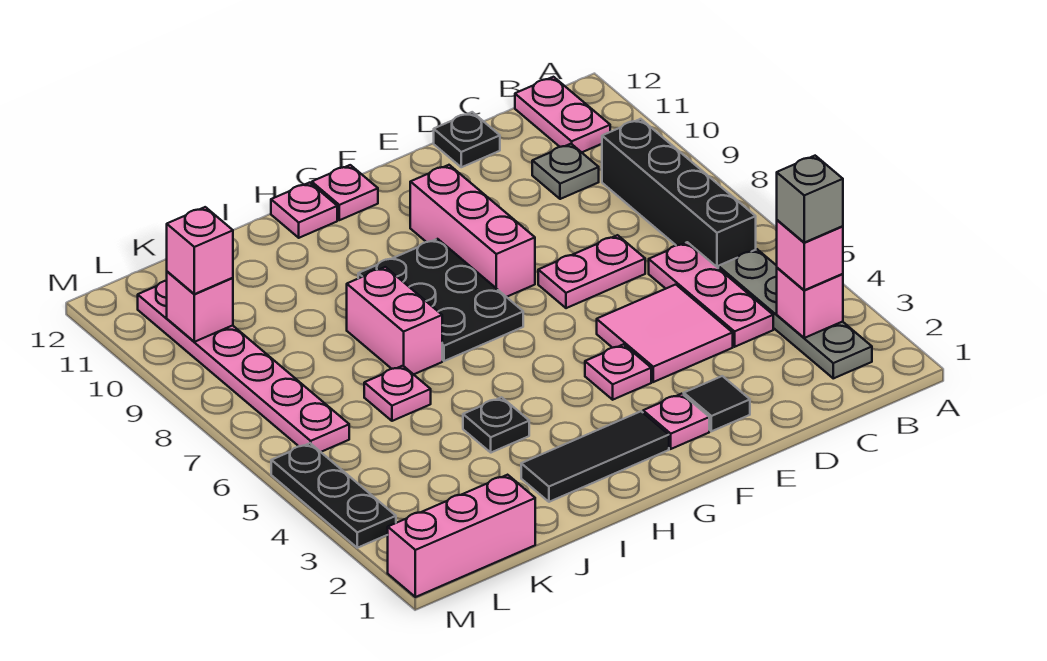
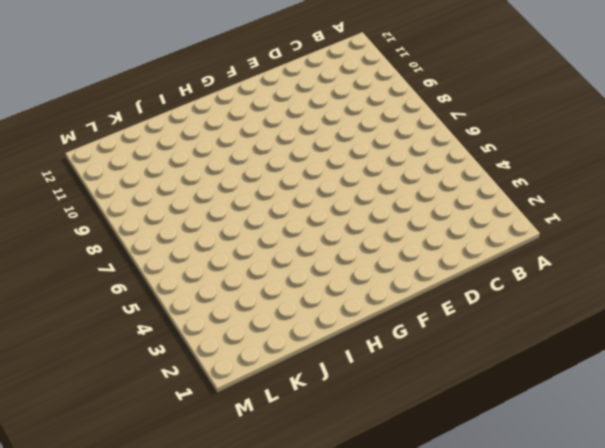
none -> grey 1x4 plate [718,249,872,378]
none -> black 1x4 brick [602,119,756,268]
none -> pink 1x2 plate [515,77,610,152]

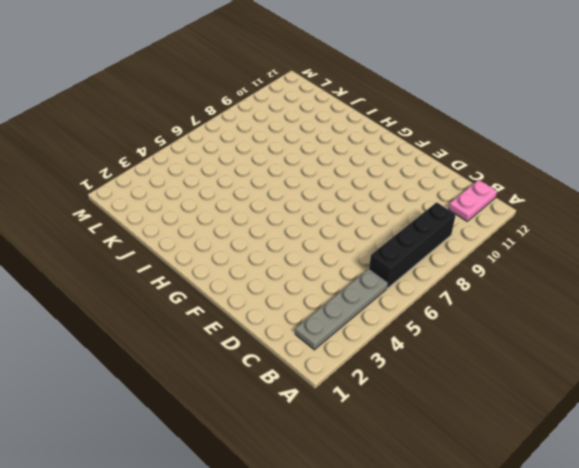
none -> pink 1x3 plate [649,242,773,347]
none -> grey 1x1 plate [532,144,599,199]
none -> pink 2x2 tile [597,285,733,382]

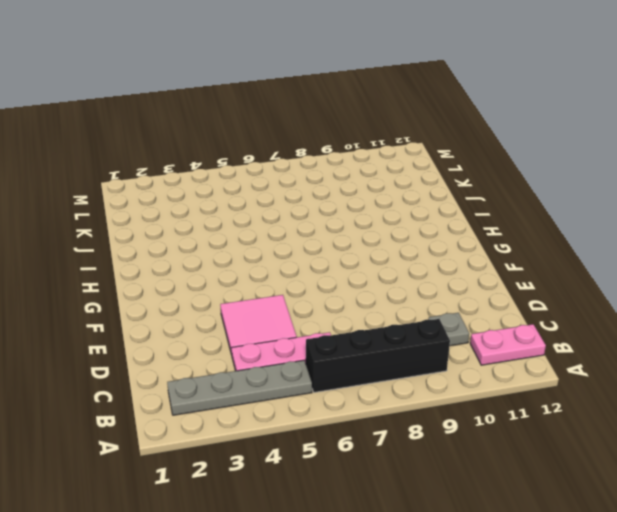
none -> pink 1x2 plate [538,235,645,308]
none -> black 1x1 plate [434,112,500,167]
none -> black 1x1 tile [684,376,750,431]

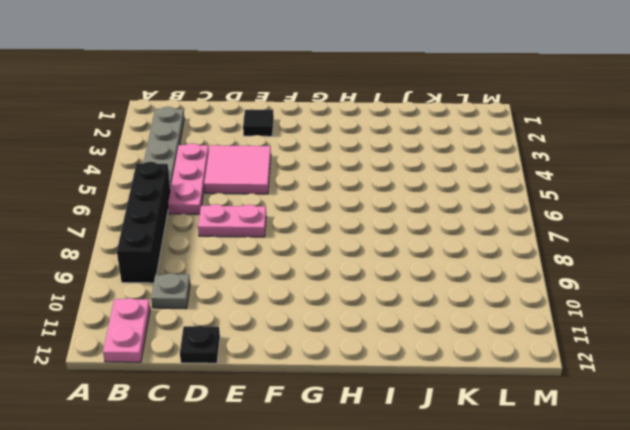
none -> pink 1x1 plate [643,394,709,449]
none -> pink 1x1 plate [585,344,651,400]
none -> pink 1x3 brick [410,165,535,297]

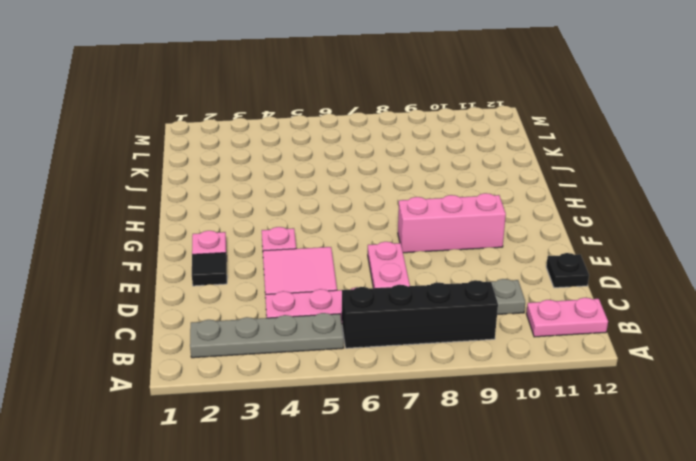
none -> black 1x3 tile [521,411,669,502]
none -> black 2x3 plate [358,239,523,361]
none -> pink 1x1 plate [312,165,378,220]

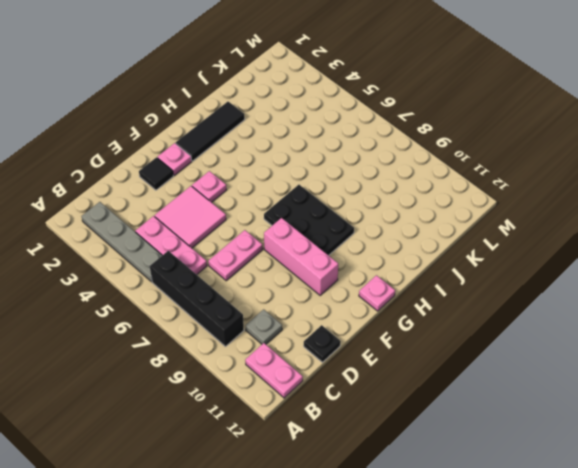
none -> pink 1x1 plate [271,183,337,238]
none -> black 1x1 plate [463,397,529,453]
none -> pink 1x2 brick [347,267,442,374]

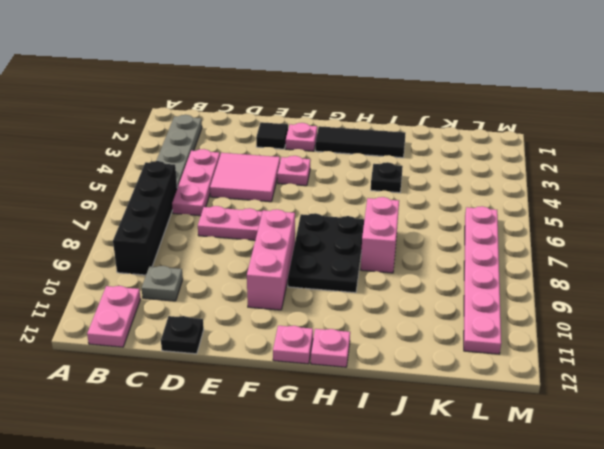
none -> pink 1x1 plate [364,366,431,421]
none -> pink 1x3 brick [388,475,535,597]
none -> black 1x3 plate [271,443,396,548]

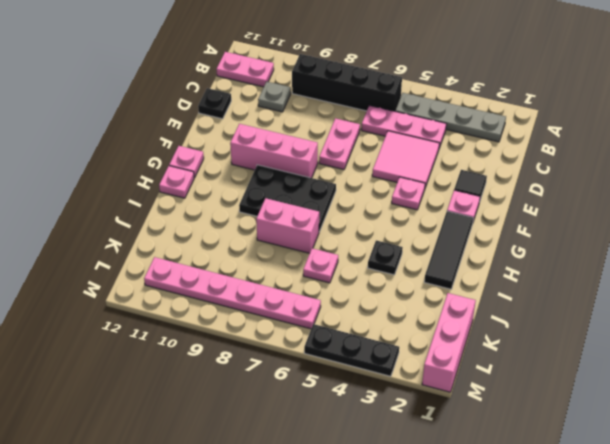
none -> pink 1x1 brick [777,268,843,338]
none -> pink 1x1 brick [167,272,233,342]
none -> pink 1x1 brick [777,220,843,290]

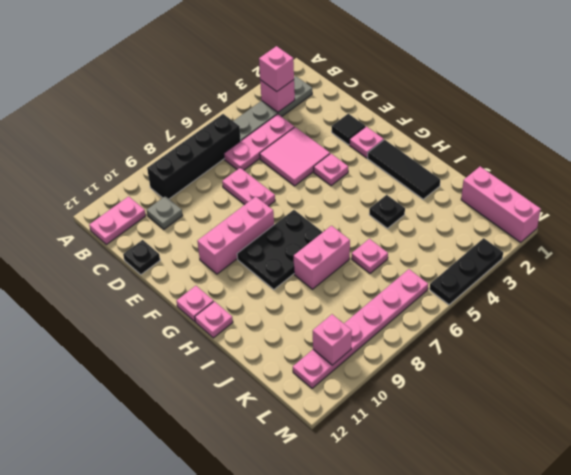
none -> pink 1x1 brick [167,207,233,294]
none -> grey 1x1 brick [777,156,843,243]

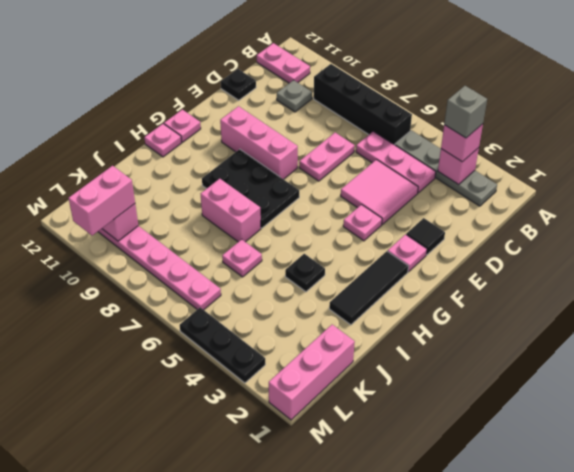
pink 1x2 brick [69,166,135,236] -> pink 1x1 brick [167,207,233,294]

